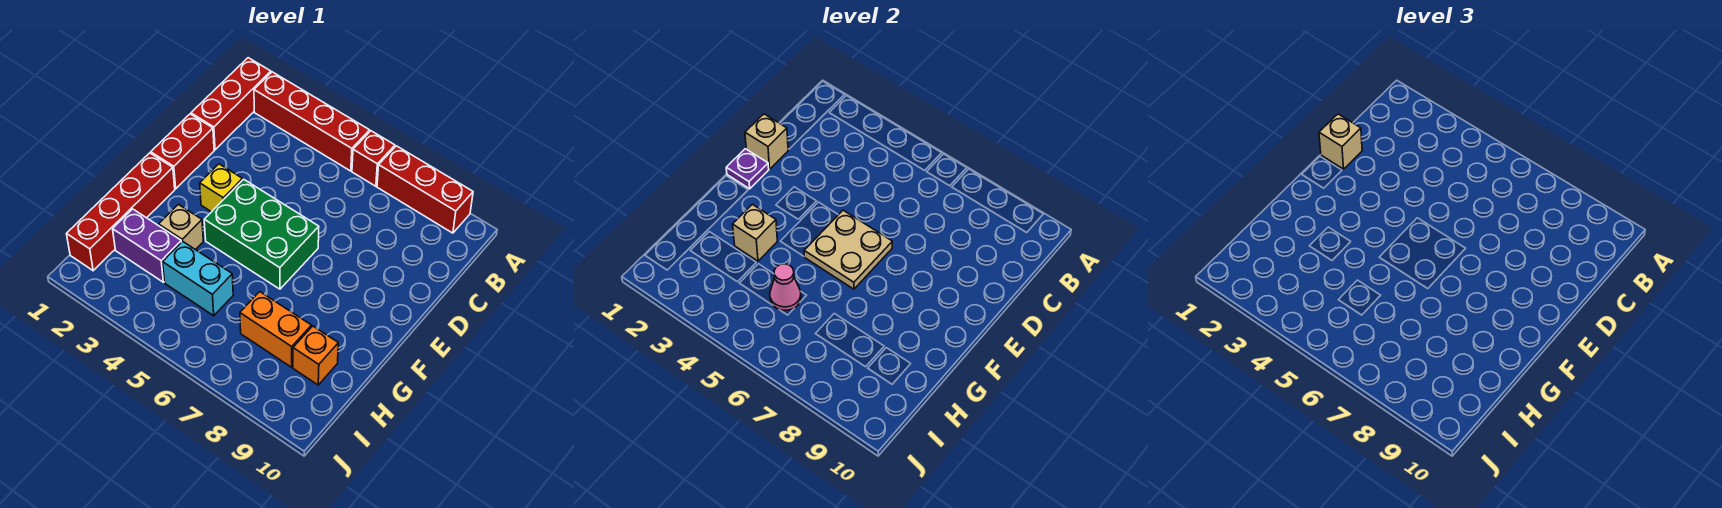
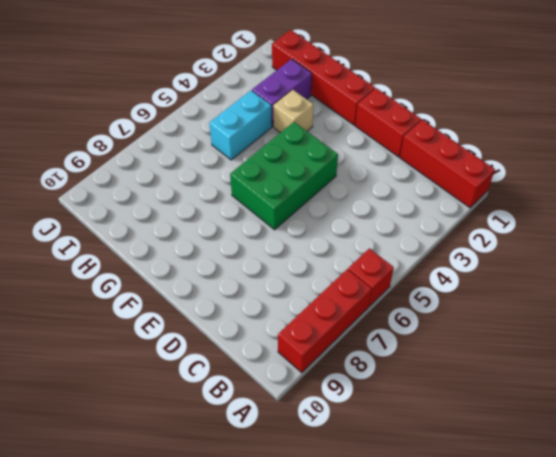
none -> red 1x4 brick [254,72,370,171]
none -> yellow 1x1 brick [200,164,243,212]
none -> orange 1x2 brick [240,292,311,367]

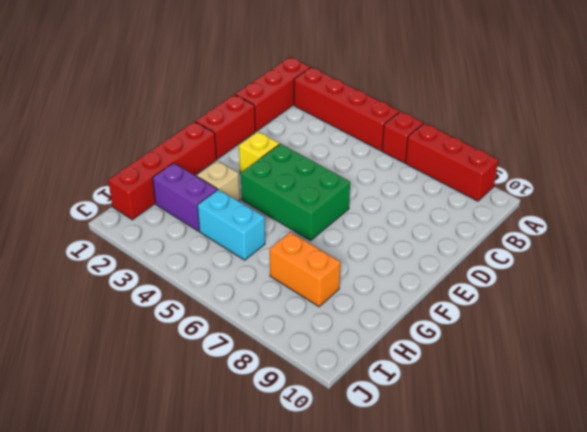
none -> orange 1x1 brick [293,326,338,385]
none -> tan 1x1 brick [745,114,788,169]
none -> purple 1x1 plate [726,149,769,189]

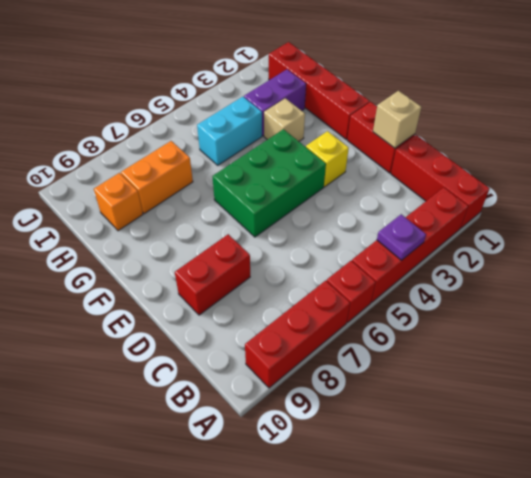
purple 1x1 plate [377,214,426,260] -> purple 1x1 plate moved to [726,149,769,189]
red 1x2 brick [175,234,250,315] -> none
none -> tan 2x2 plate [804,210,892,289]
none -> tan 1x1 brick [733,204,777,261]
none -> pink 1x1 cone [770,264,801,310]

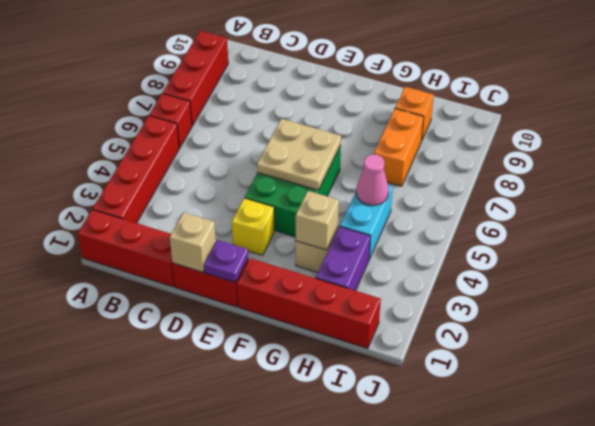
none -> tan 1x1 brick [1319,114,1362,169]

